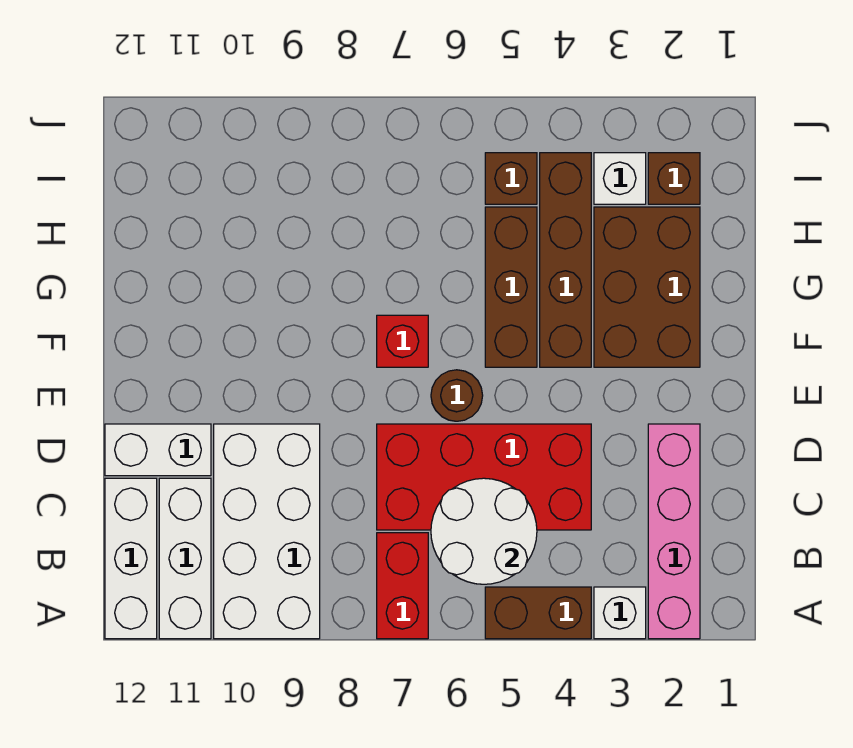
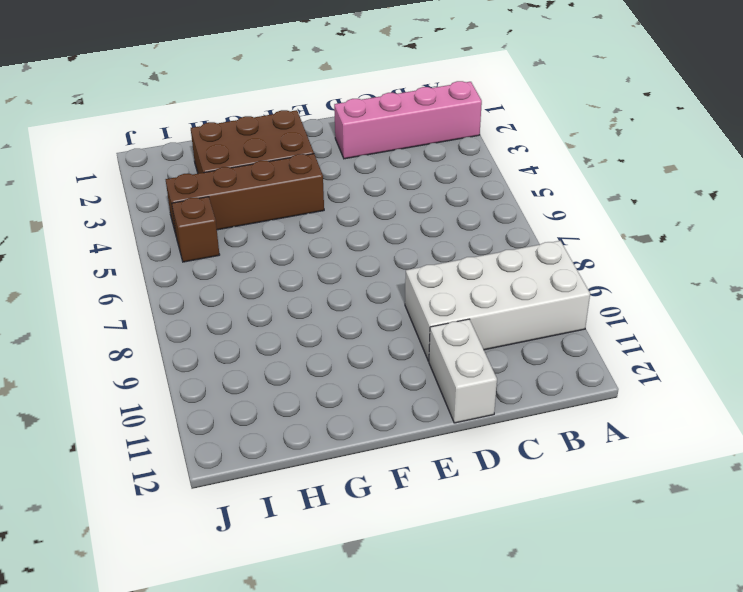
none -> white 1x1 brick [594,587,646,639]
none -> brown 1x2 brick [485,587,591,639]
none -> red 1x2 brick [377,533,428,639]

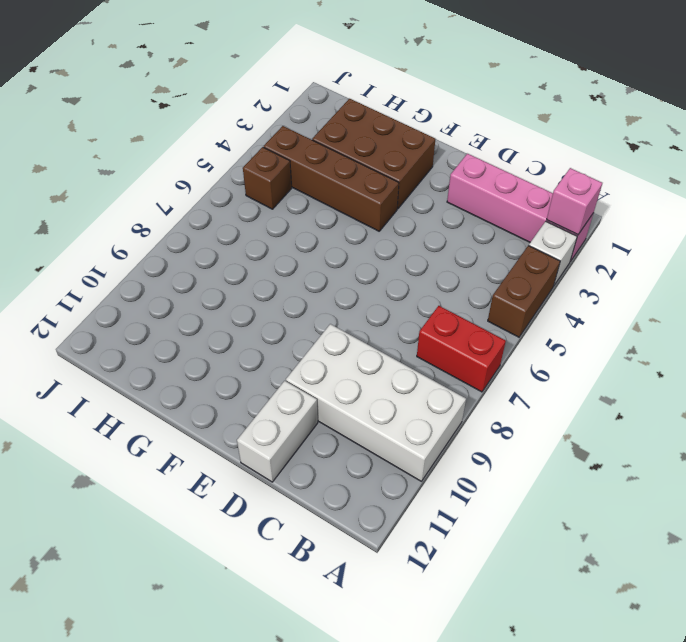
pink 1x1 brick [547,168,602,235] -> none
none -> white 1x3 brick [159,478,211,639]
none -> white 1x3 brick [105,478,157,639]
none -> red 2x4 brick [377,424,591,530]

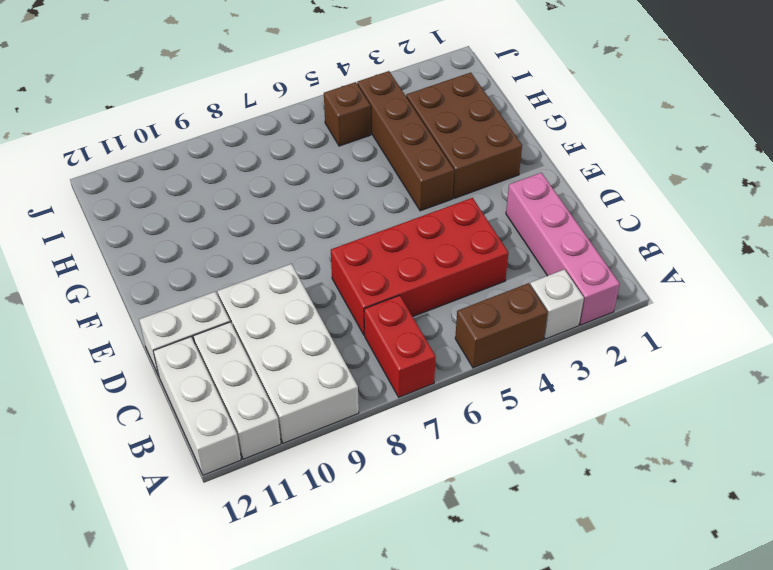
none -> brown 1x1 round brick [431,370,483,421]
none -> brown 1x3 brick [485,207,537,367]
none -> red 1x1 brick [377,315,428,367]

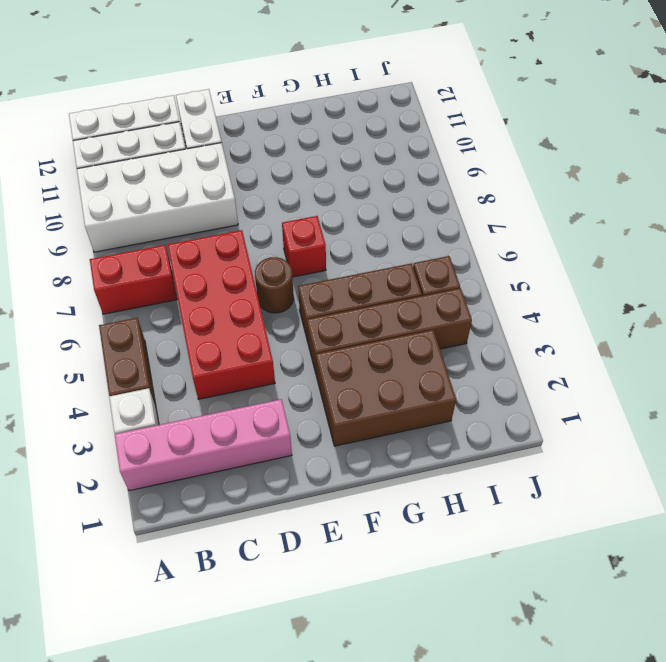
none -> brown 1x1 brick [648,153,700,204]
none -> white 1x1 brick [594,153,646,204]
none -> white 2x2 round brick [431,478,537,584]

